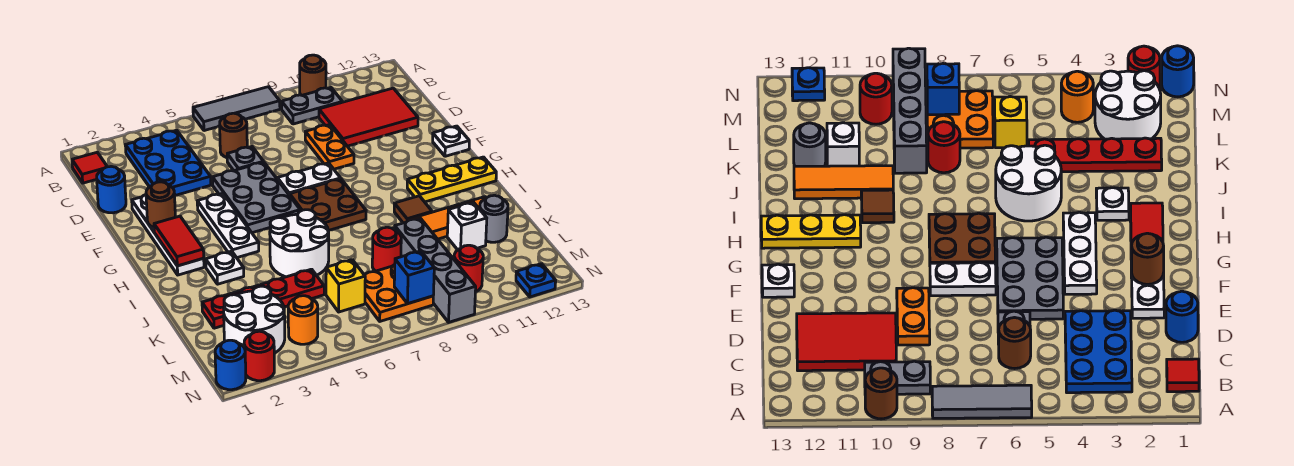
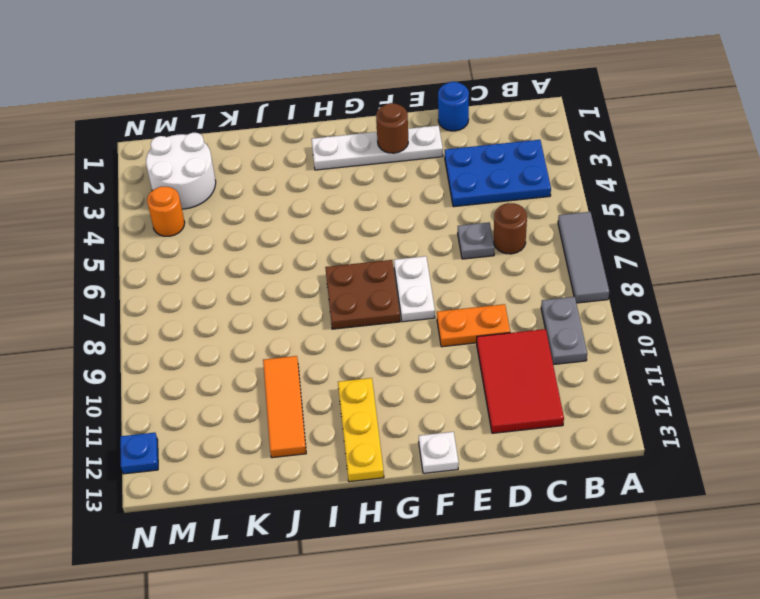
none -> brown 1x1 round brick [300,55,326,95]
none -> red 1x1 tile [72,152,107,183]
none -> grey 2x3 plate [212,162,300,233]
none -> white 1x3 plate [197,193,259,258]

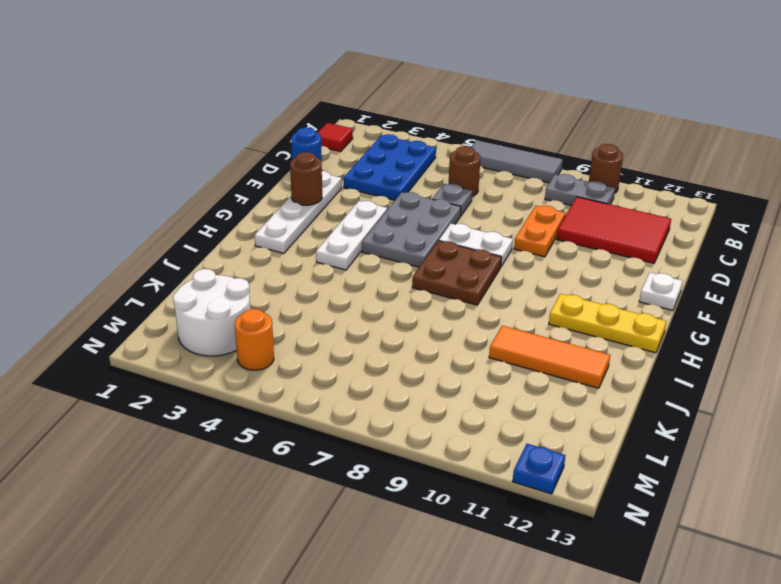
none -> white 1x1 plate [206,251,244,284]
none -> white 2x2 round brick [270,210,329,277]
none -> brown 1x1 tile [394,196,432,223]
none -> red 1x4 plate [202,269,324,328]

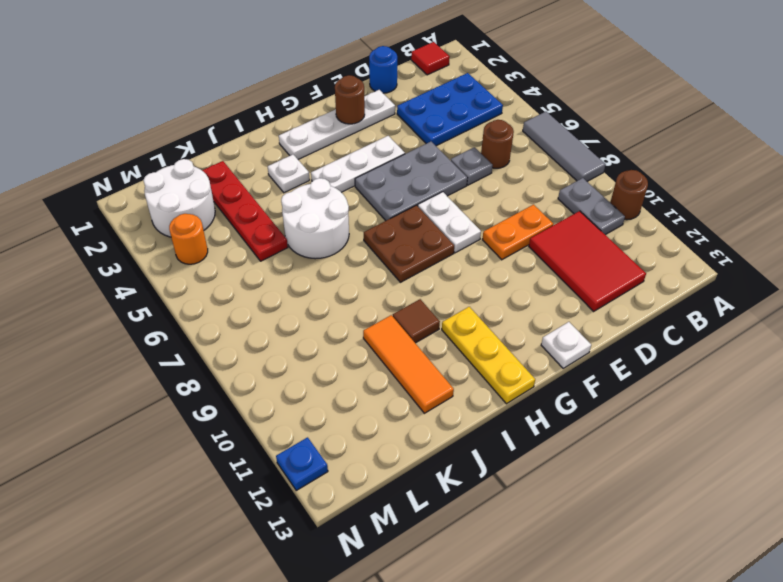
none -> red 1x1 round brick [372,227,401,271]
none -> grey 1x4 brick [395,218,476,322]
none -> white 1x1 brick [447,202,487,250]
none -> grey 1x1 round brick [480,195,508,242]

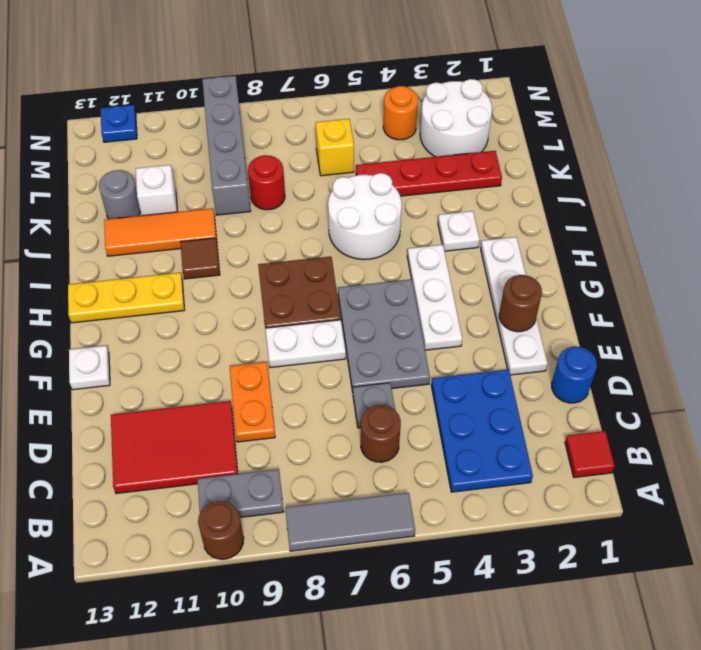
none -> orange 2x2 plate [365,265,433,321]
none -> red 1x1 round brick [454,245,483,292]
none -> blue 1x1 round brick [215,340,246,390]
none -> red 1x1 round brick [244,331,274,381]

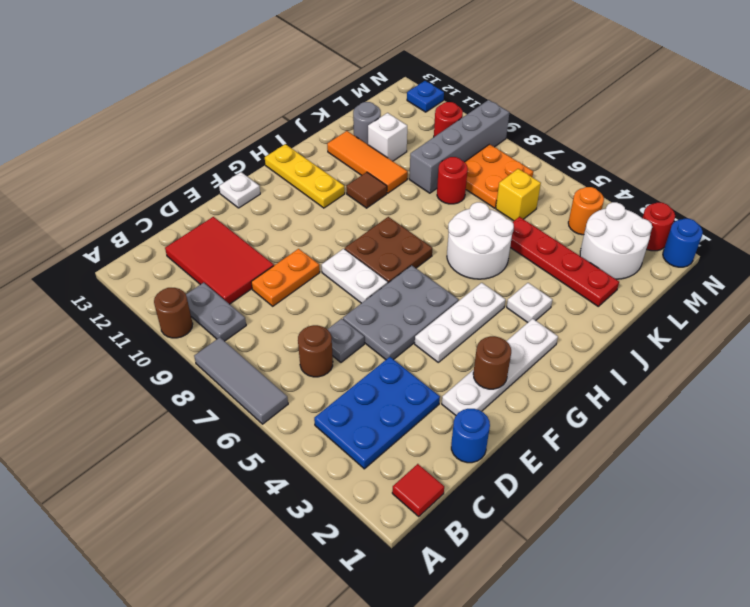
none -> red 1x2 tile [154,216,204,266]
none -> blue 1x1 brick [394,251,434,304]

